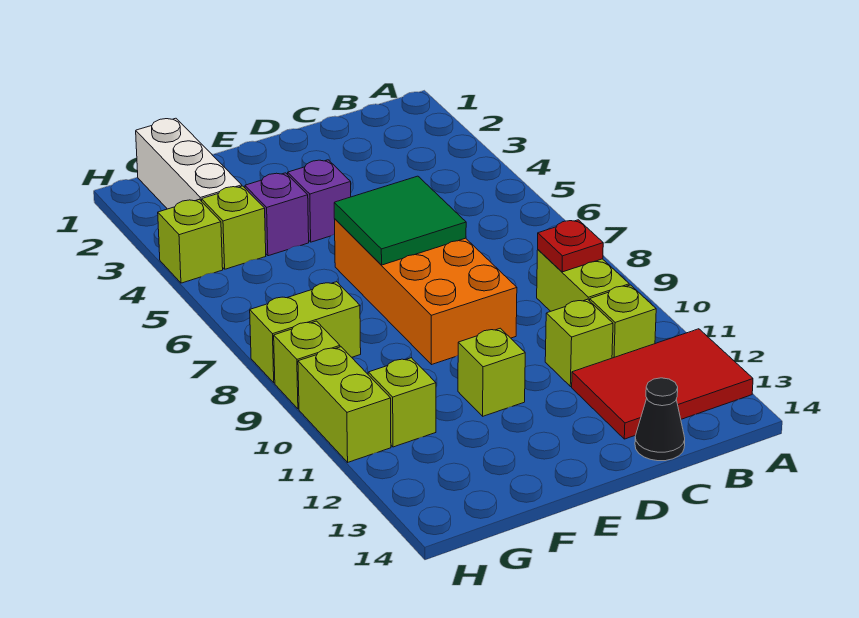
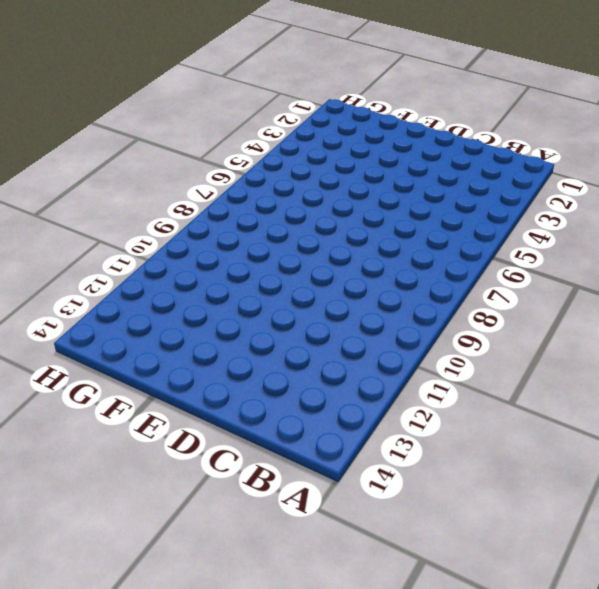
none -> red 2x3 tile [572,329,753,439]
none -> lime 1x2 brick [537,250,629,311]
none -> lime 1x1 brick [590,285,656,358]

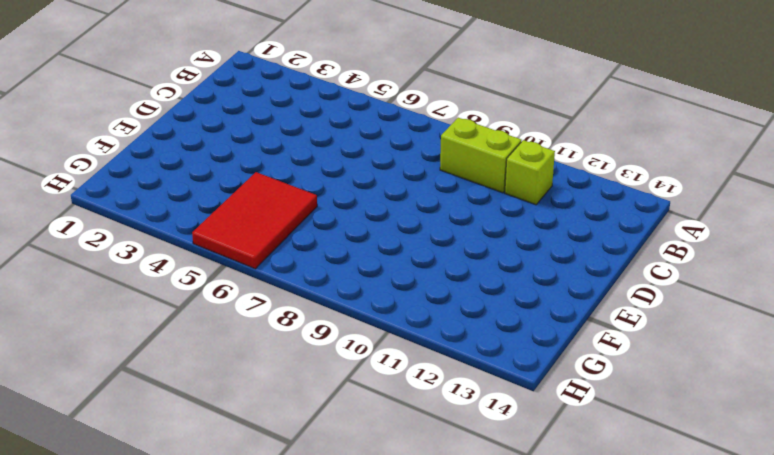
red 2x3 tile [192,172,317,269] -> red 2x3 tile moved to [572,329,753,439]
none -> lime 1x1 brick [545,299,613,387]
none -> black 1x1 cone [635,378,685,461]
none -> orange 2x4 brick [335,219,517,365]

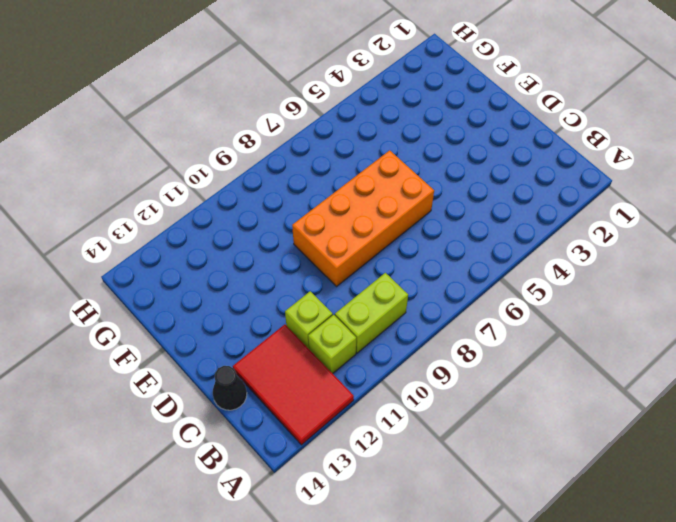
none -> purple 1x1 brick [288,160,351,242]
none -> lime 1x1 brick [458,328,525,416]
none -> purple 1x1 brick [245,173,309,256]

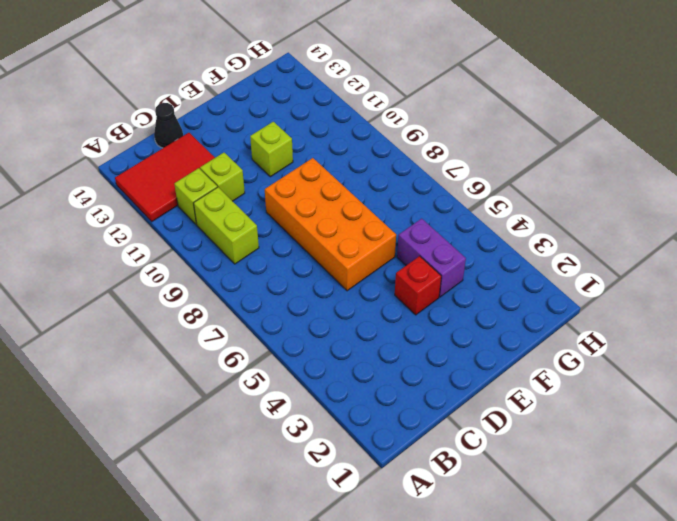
red 1x1 brick [395,256,441,315] -> purple 1x1 brick [288,160,351,242]
purple 1x2 brick [397,218,466,297] -> purple 1x1 brick [245,173,309,256]
none -> white 1x3 brick [136,118,242,209]
none -> lime 1x1 brick [202,186,266,269]
none -> lime 1x2 brick [250,282,361,383]

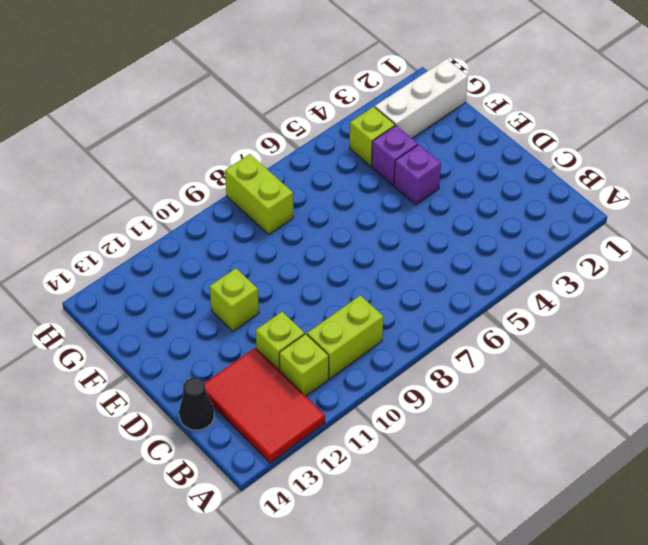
none -> orange 2x4 brick [335,219,517,365]
none -> lime 1x1 brick [368,358,436,447]
none -> lime 1x1 brick [158,199,223,283]

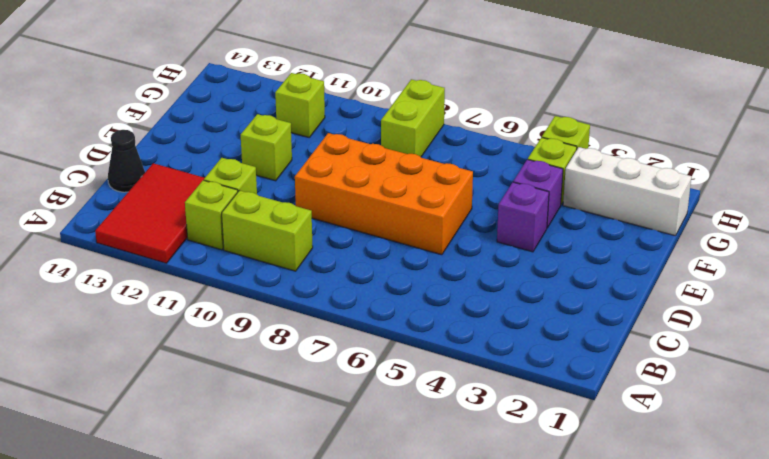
none -> lime 1x1 brick [274,321,340,409]
none -> lime 1x2 brick [298,347,391,462]
none -> red 1x1 plate [538,220,603,272]

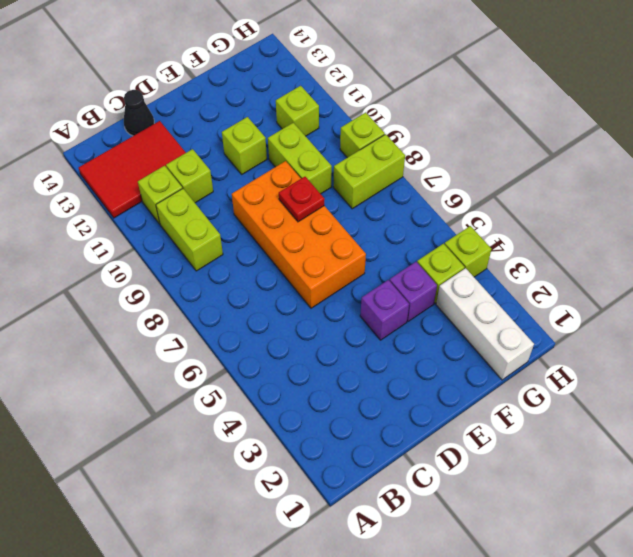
red 1x1 plate [279,177,325,222] -> red 1x1 plate moved to [538,220,603,272]
lime 1x2 brick [268,123,332,194] -> lime 1x2 brick moved to [298,347,391,462]
none -> green 2x2 tile [334,176,466,265]

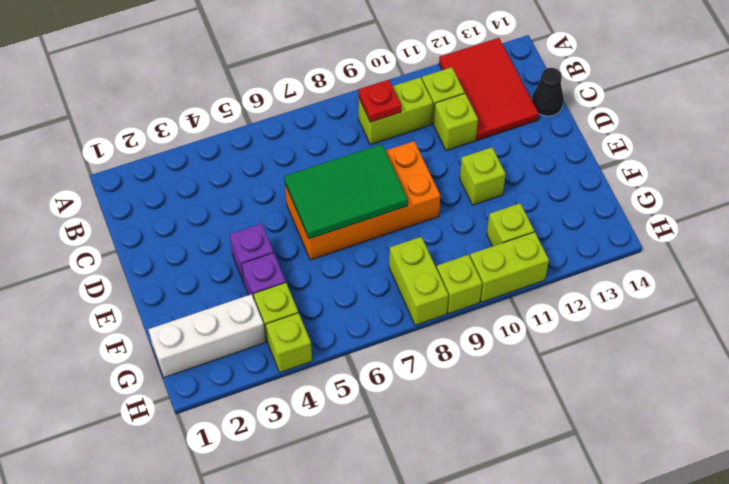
green 2x3 tile [284,144,408,239] -> green 2x2 tile [334,176,466,265]

